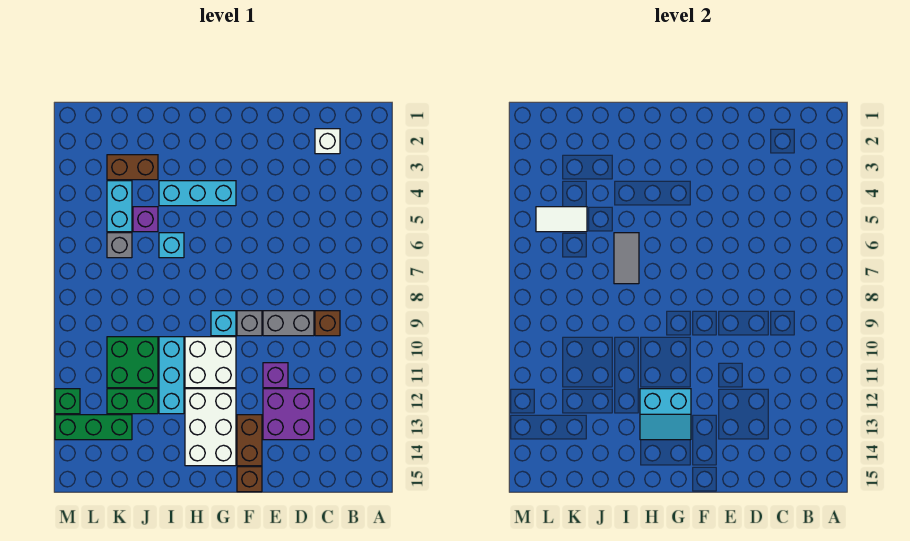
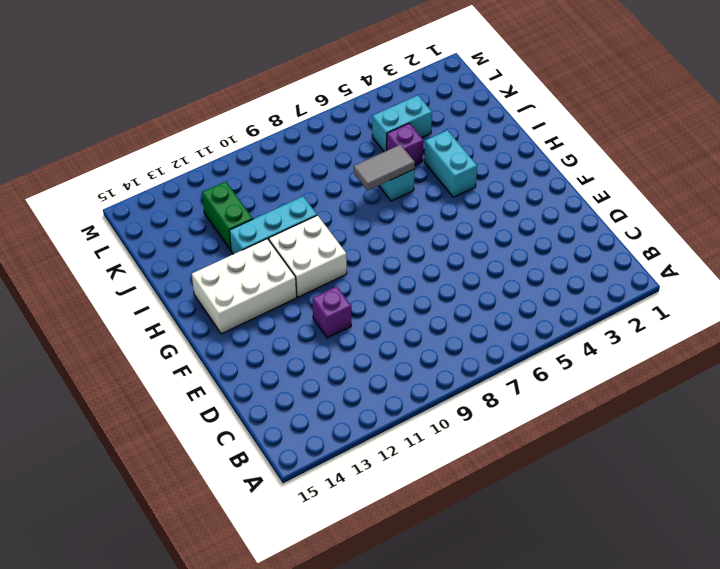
cyan 1x2 brick [424,130,477,197] -> cyan 1x3 brick [159,181,236,206]
none -> white 1x1 brick [315,129,340,154]
none -> brown 1x1 brick [315,311,340,336]
none -> grey 1x2 brick [263,311,314,336]

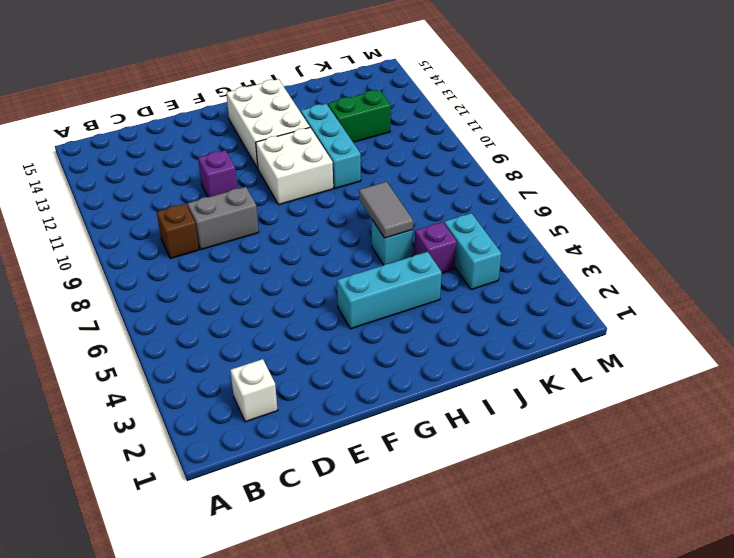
none -> purple 2x2 brick [263,389,314,440]
none -> grey 1x1 brick [237,311,262,336]
none -> brown 1x2 brick [237,415,262,466]

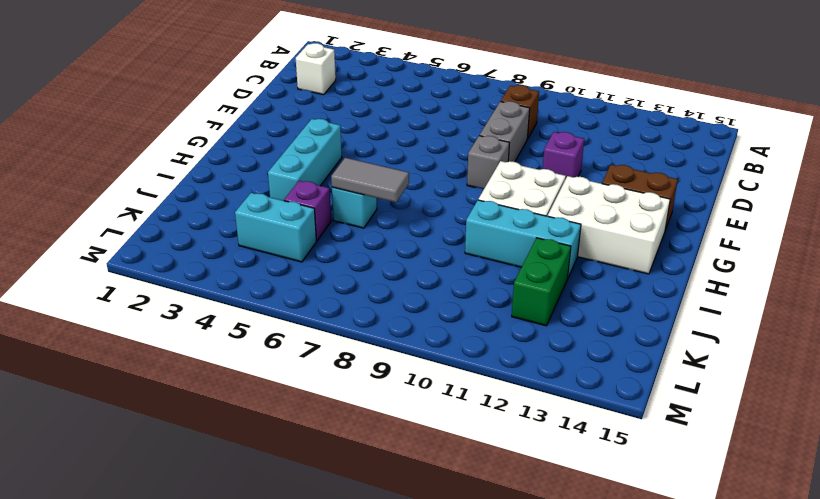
none -> purple 2x2 brick [263,389,314,440]
none -> brown 1x1 brick [237,467,262,492]
none -> cyan 1x1 brick [211,311,236,336]

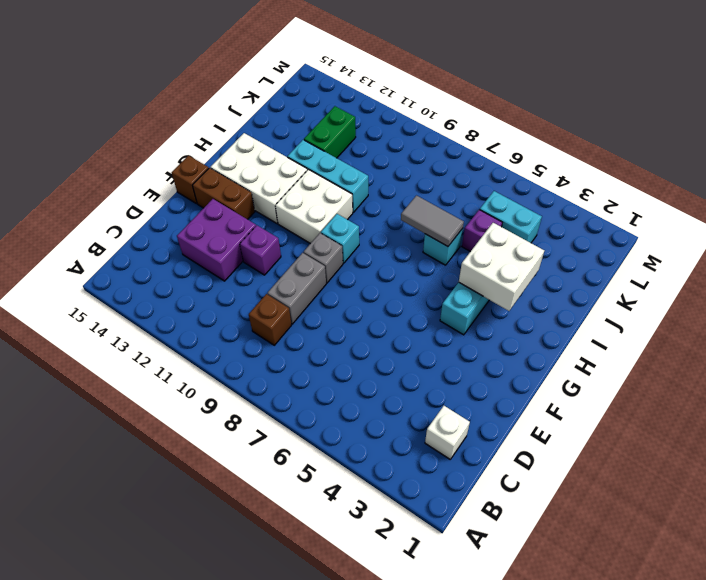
white 2x2 brick [459,223,544,311] -> none
none -> brown 1x2 brick [107,155,158,180]
none -> green 2x2 brick [107,337,158,388]
none -> grey 1x1 brick [107,233,132,258]

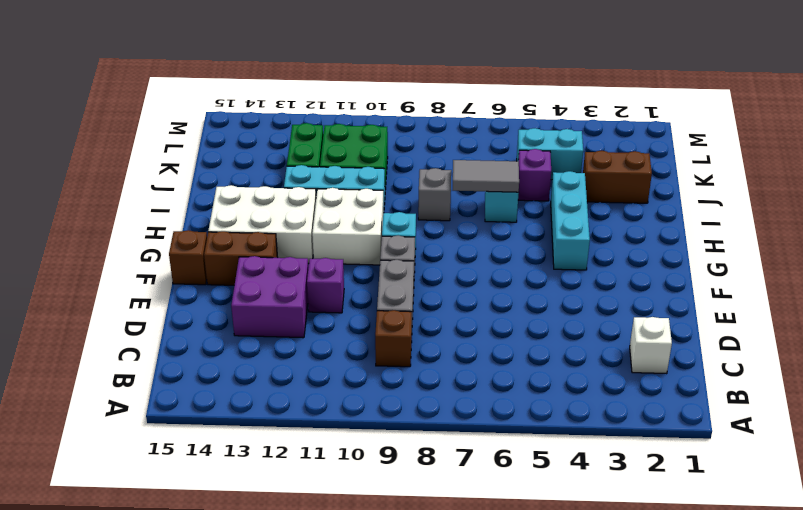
grey 1x1 brick [418,168,451,221] -> grey 1x1 brick moved to [107,233,132,258]
brown 1x2 brick [583,151,652,203] -> brown 1x2 brick turned to [107,155,158,180]
none -> green 1x3 brick [55,415,132,440]
none -> green 1x1 brick [55,389,80,414]
none -> cyan 2x2 slope [640,389,691,440]

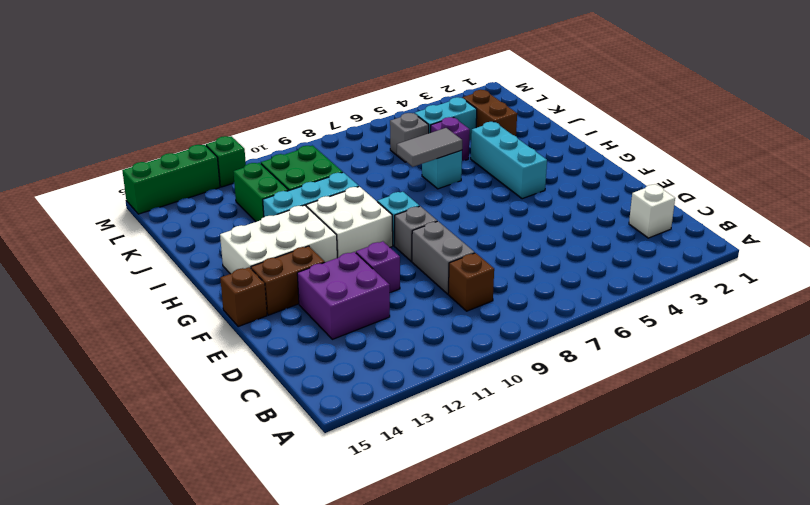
green 1x3 brick [122,145,220,214] -> green 1x3 brick turned to [55,415,132,440]
none -> cyan 2x2 slope [640,389,691,440]
none -> white 1x2 tile [536,207,587,232]

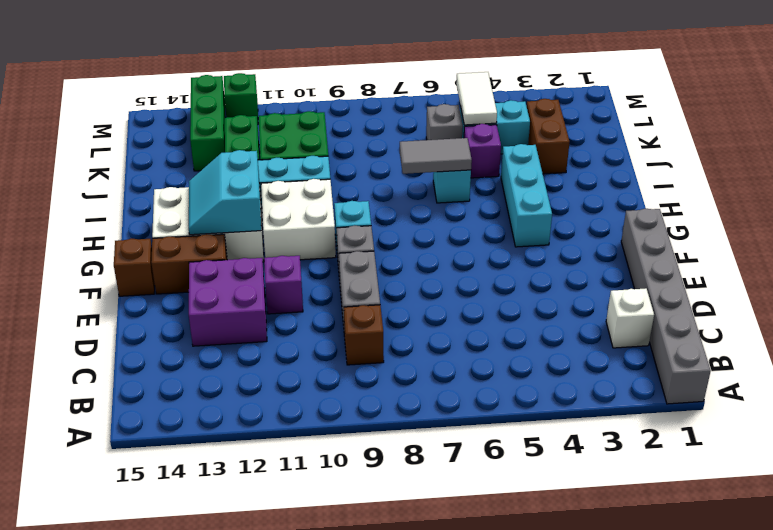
grey 1x6 brick [621,209,711,404] -> none

